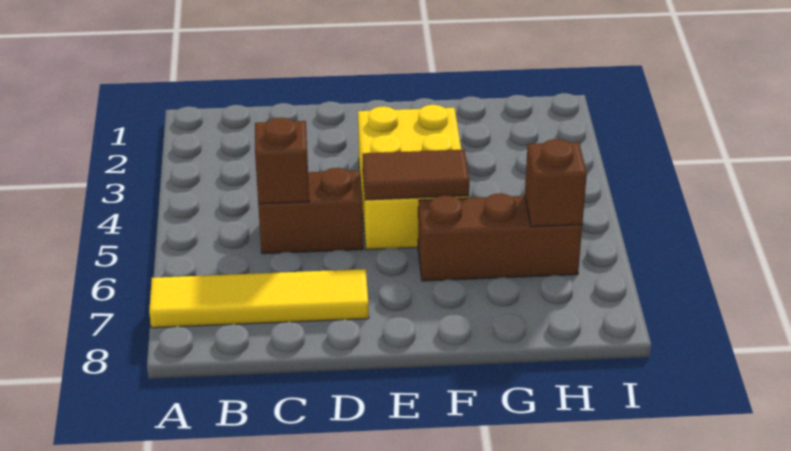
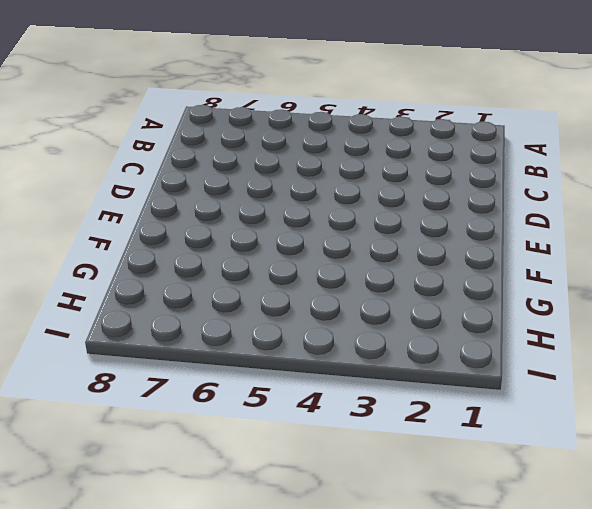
none -> yellow 1x4 tile [149,269,369,328]
none -> brown 1x2 brick [258,168,363,254]

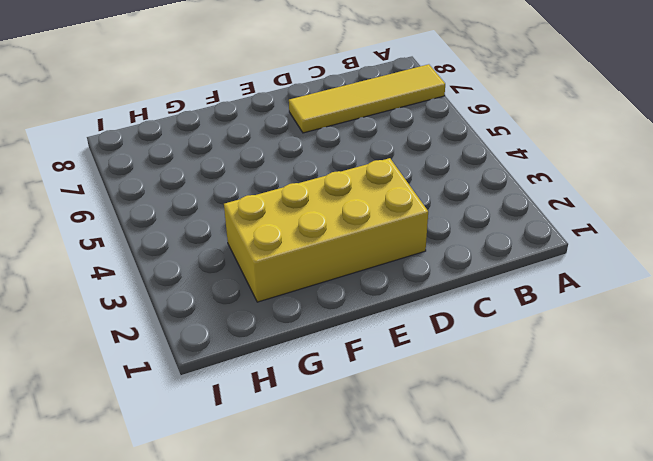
yellow 2x4 brick [224,158,428,302] -> yellow 2x3 brick [358,105,469,249]
none -> brown 1x2 brick [258,168,363,254]
none -> brown 1x3 brick [418,194,582,281]

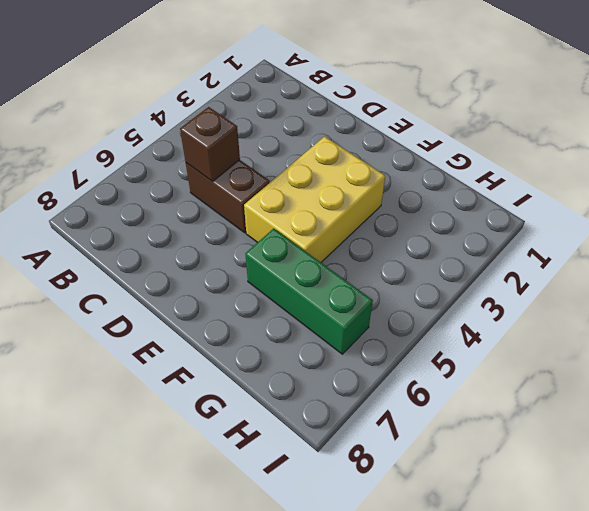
green 1x3 brick [245,228,373,354] -> brown 1x3 brick [418,194,582,281]
none -> yellow 1x4 tile [149,269,369,328]
none -> brown 1x2 tile [363,150,469,200]

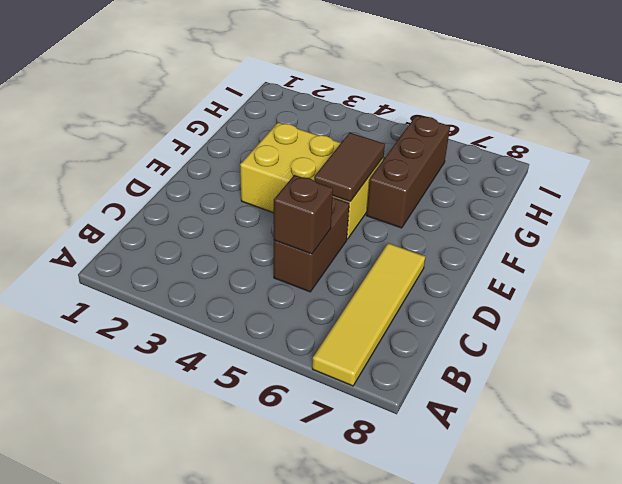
none -> brown 1x1 brick [525,139,587,227]

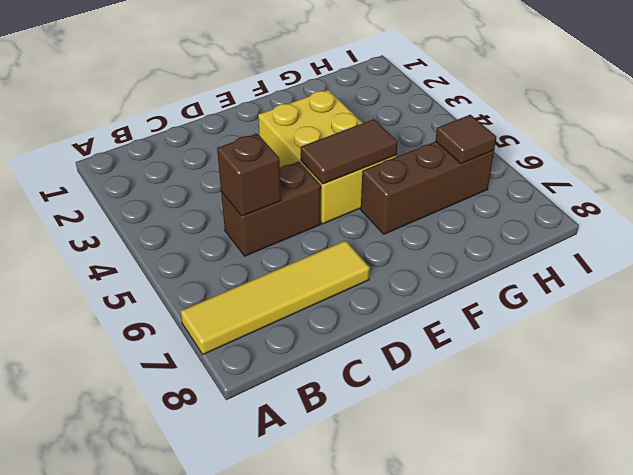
brown 1x1 tile [436,115,496,164] -> brown 1x1 brick [525,139,587,227]

